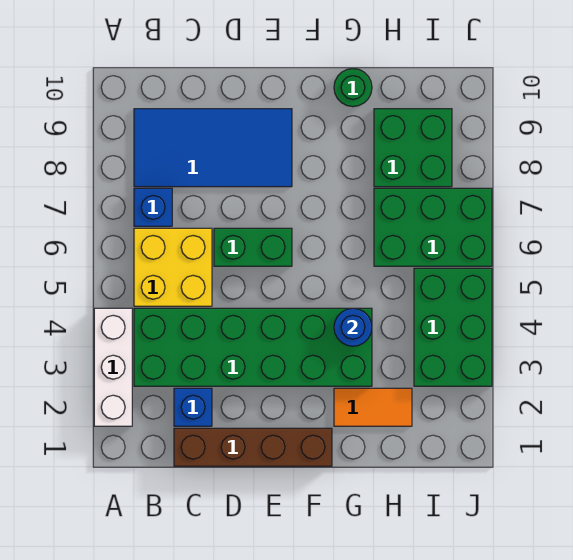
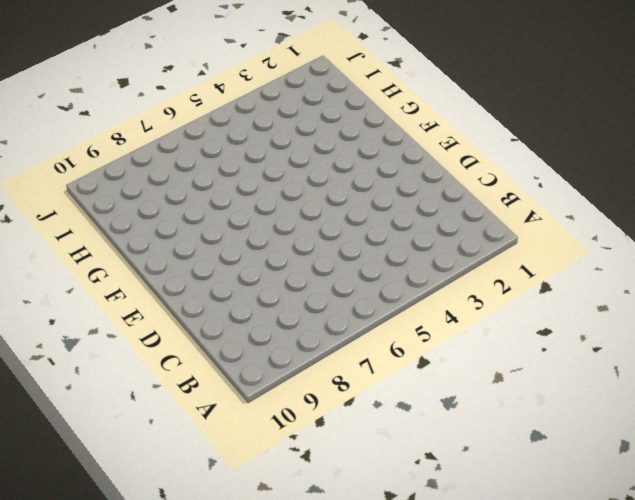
none -> white 1x3 brick [94,308,132,426]
none -> green 2x6 brick [134,308,372,386]
none -> yellow 2x2 brick [134,228,212,306]

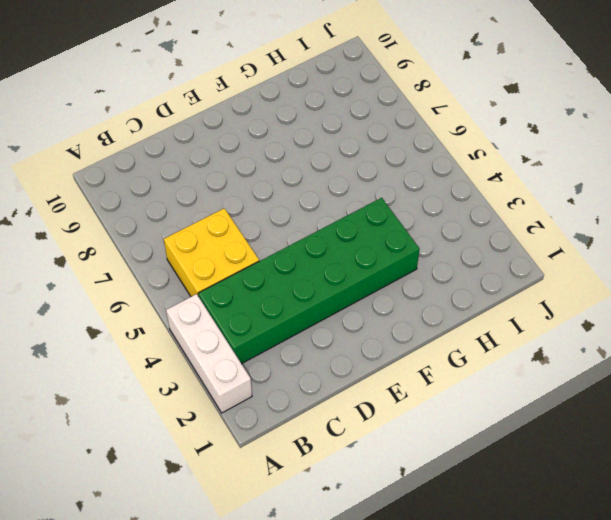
none -> blue 1x1 brick [134,188,172,226]
none -> blue 2x4 tile [134,109,292,187]
none -> brown 1x4 brick [174,428,332,466]

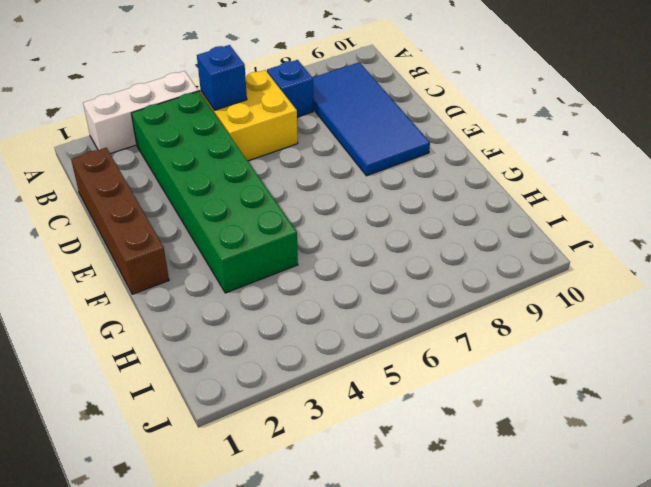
blue 1x1 brick [197,45,247,110] -> blue 1x1 brick moved to [174,388,212,426]
none -> green 1x2 brick [214,228,292,266]
none -> orange 1x2 tile [334,388,412,426]
none -> green 1x1 round brick [334,69,372,107]

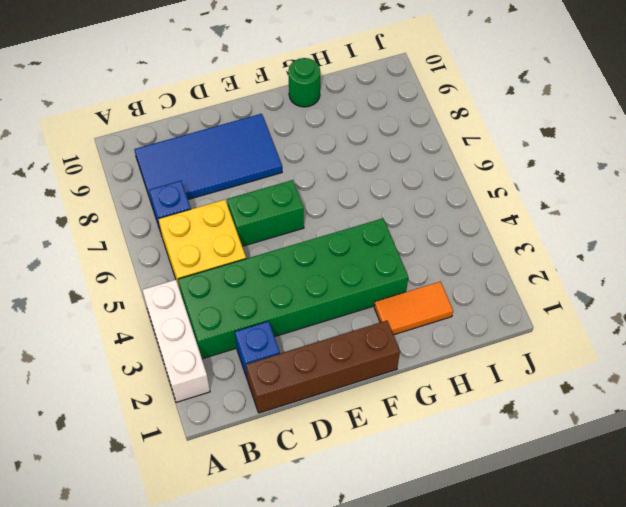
none -> green 2x3 brick [374,188,492,266]
none -> green 2x2 brick [374,109,452,187]
none -> green 2x3 brick [414,268,492,386]

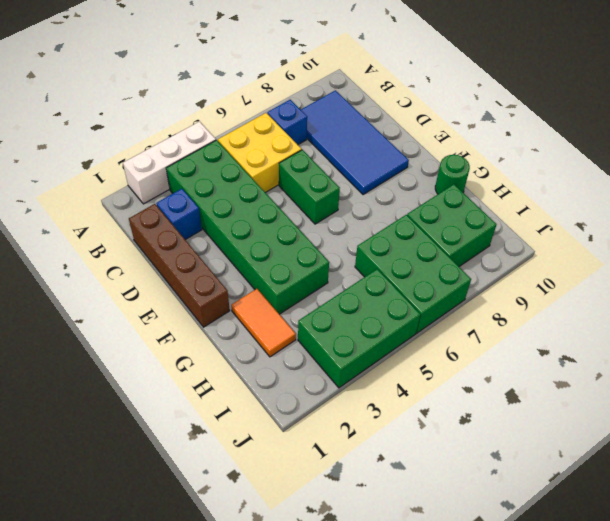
none -> blue 1x1 round brick [334,308,372,346]

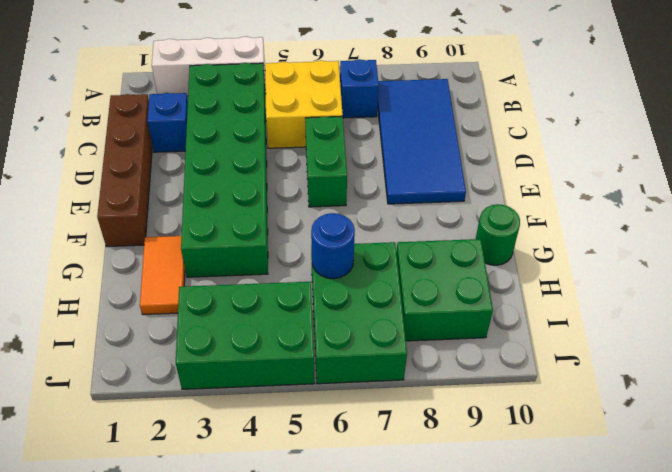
blue 1x1 round brick [311,213,355,279] -> blue 1x1 round brick moved to [334,308,372,346]

